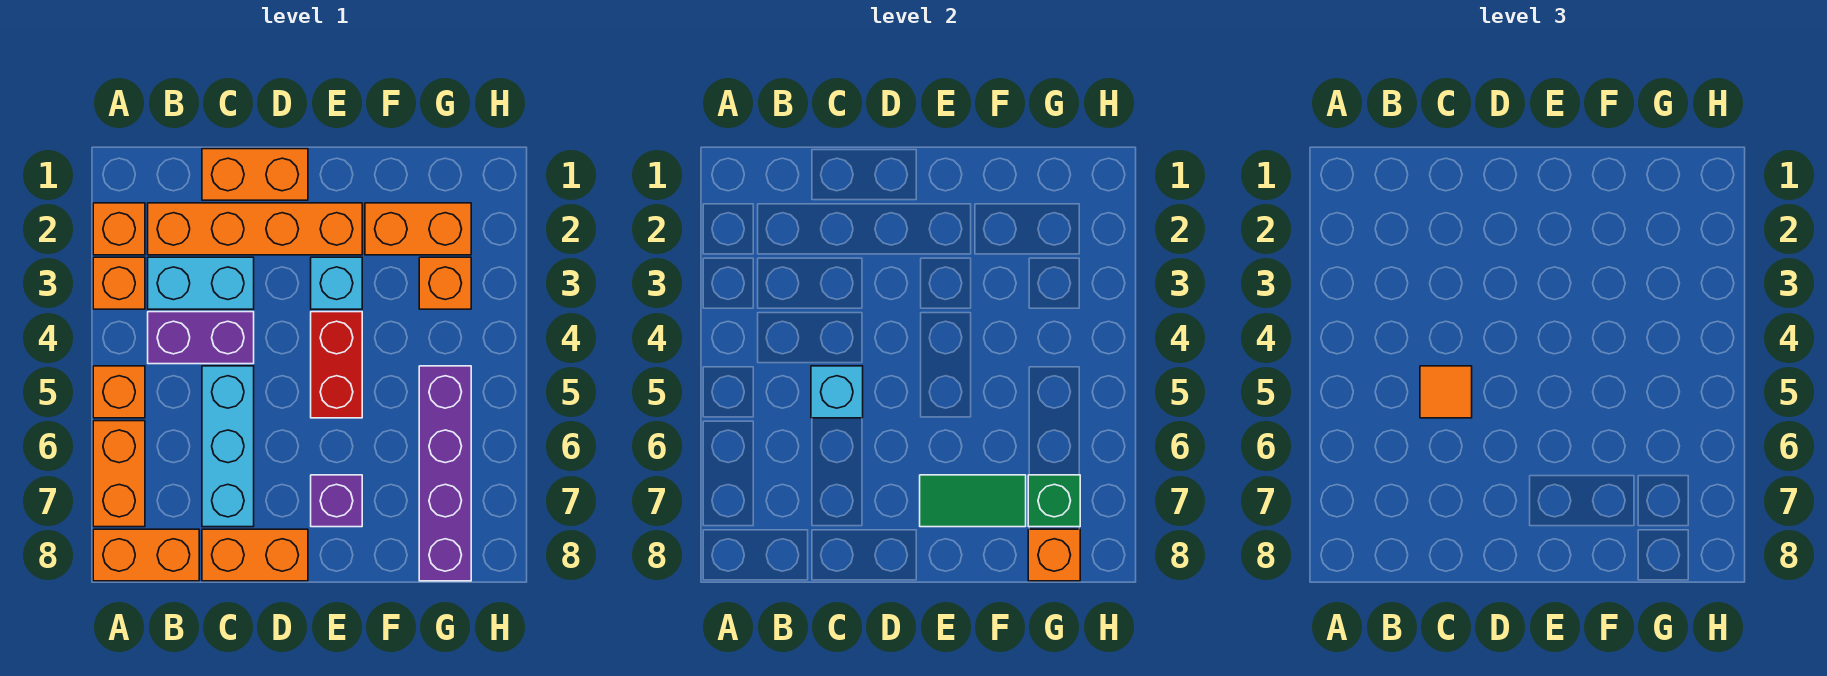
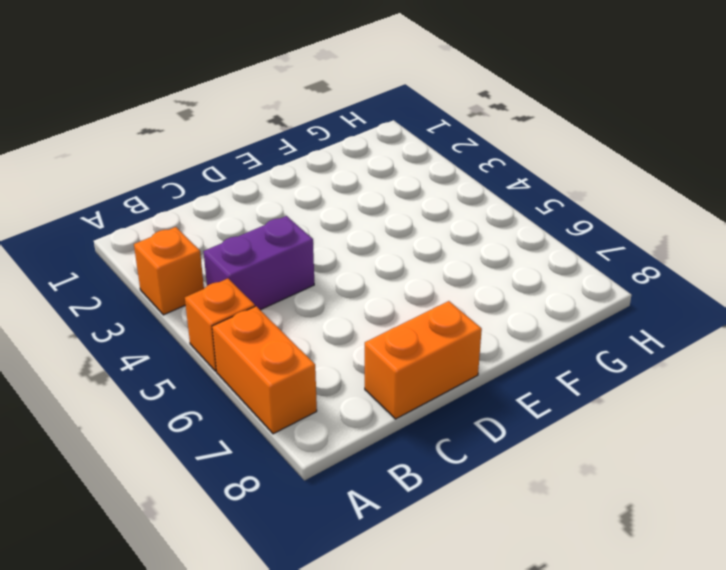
none -> orange 1x1 brick [93,203,145,255]
none -> orange 1x2 brick [93,529,199,581]
none -> orange 1x4 brick [148,203,362,255]

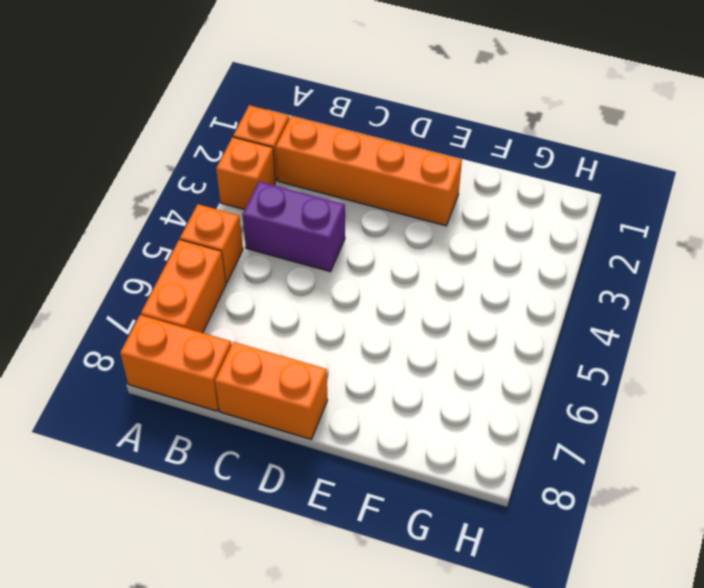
none -> cyan 1x2 brick [148,257,254,309]
none -> orange 1x2 brick [202,149,308,200]
none -> cyan 1x3 brick [202,366,254,527]

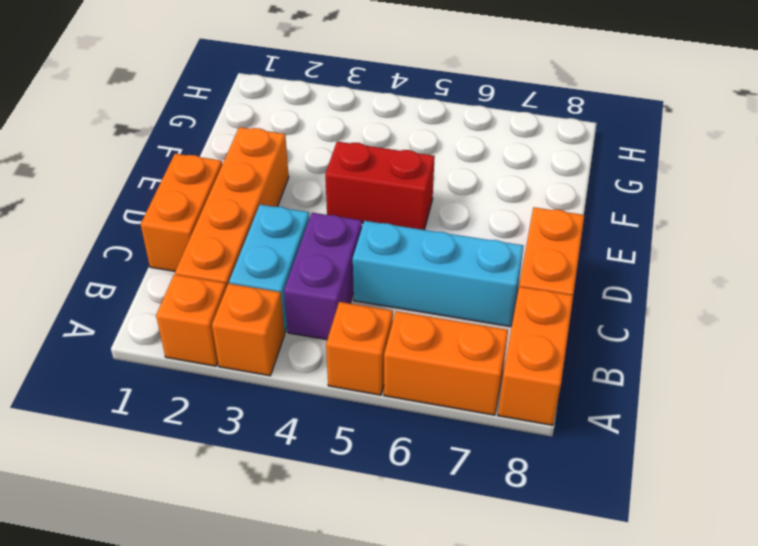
none -> cyan 1x1 brick [311,257,362,309]
none -> purple 1x1 brick [311,475,362,527]
none -> orange 1x2 brick [365,203,471,255]

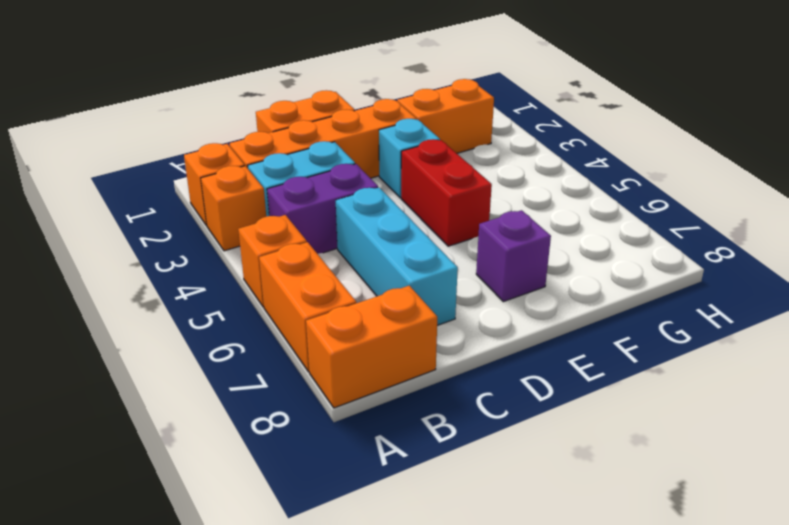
none -> orange 1x2 brick [202,529,308,581]
none -> orange 1x1 brick [419,257,471,309]
none -> purple 1x4 brick [419,366,471,581]

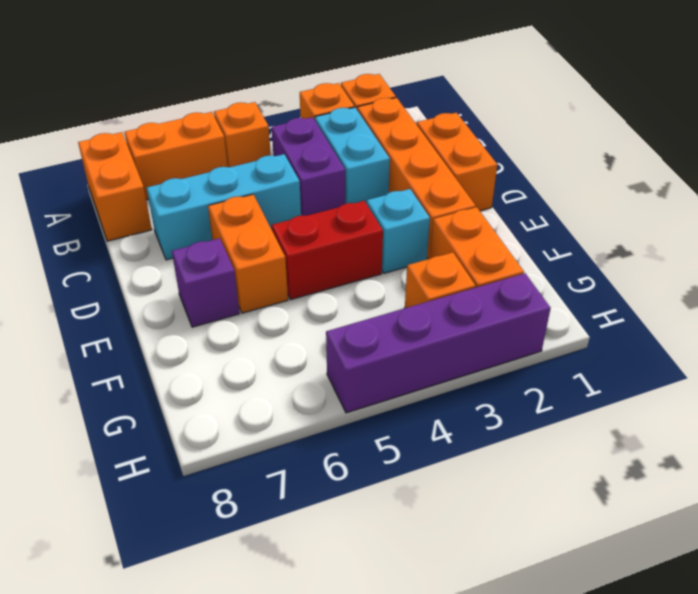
orange 1x2 brick [208,194,288,313] -> orange 1x2 brick moved to [202,529,308,581]
purple 1x4 brick [326,273,551,413] -> purple 1x4 brick moved to [419,366,471,581]
none -> cyan 1x1 brick [811,366,863,418]
none -> green 1x2 tile [920,475,1026,527]
none -> green 1x1 brick [1028,475,1080,527]

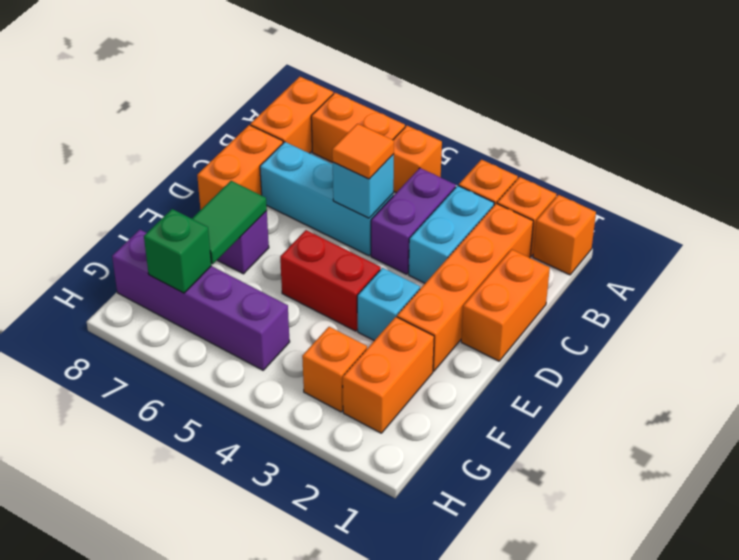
orange 1x1 brick [533,195,596,275] -> orange 1x1 brick moved to [1028,529,1080,581]

